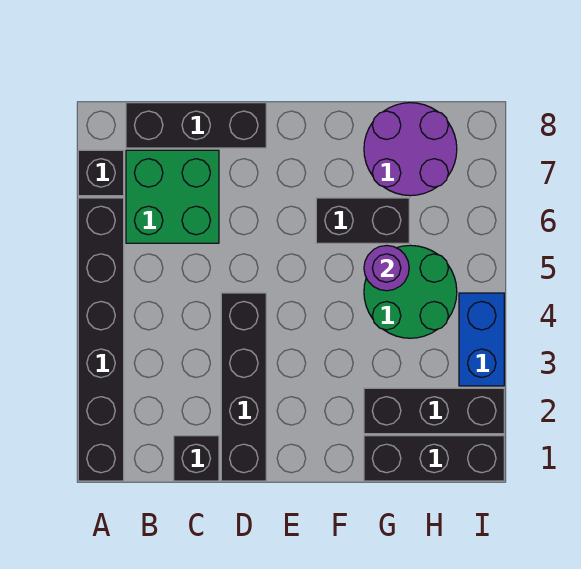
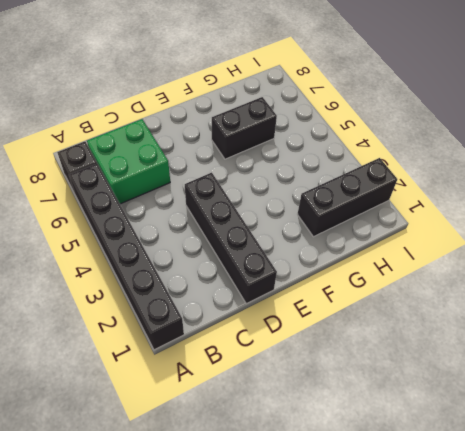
none -> black 1x3 brick [126,103,266,148]
none -> black 1x1 brick [174,436,219,481]
none -> black 1x3 brick [364,436,504,481]

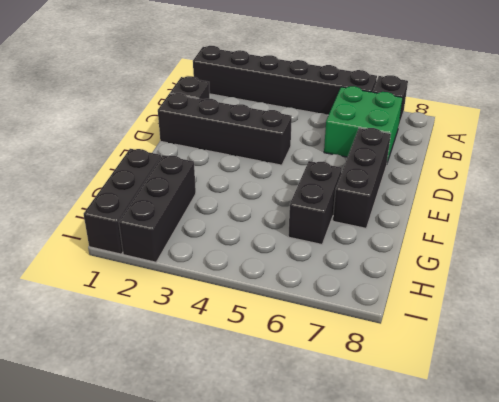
black 1x3 brick [333,128,391,228] -> black 1x3 brick moved to [126,103,266,148]
none -> green 2x2 round brick [364,245,457,338]
none -> purple 2x2 round brick [364,103,457,196]
none -> blue 1x2 brick [459,293,504,386]

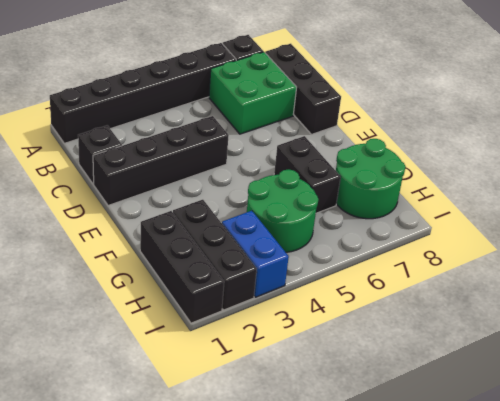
green 2x2 round brick [336,139,406,219] -> purple 2x2 round brick [364,103,457,196]
blue 1x2 brick [222,211,289,297] -> blue 1x2 brick turned to [459,293,504,386]
none -> purple 1x1 round brick [364,245,409,291]

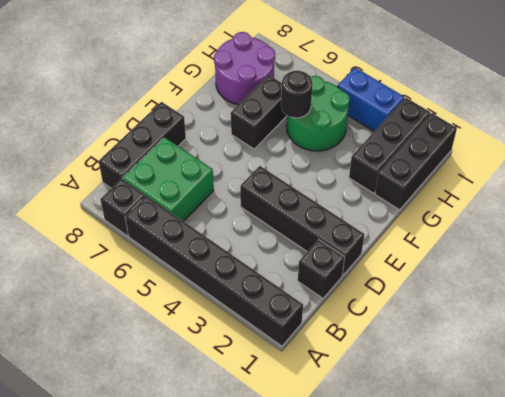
black 1x1 round brick [281,71,313,118] -> purple 1x1 round brick [364,245,409,291]

